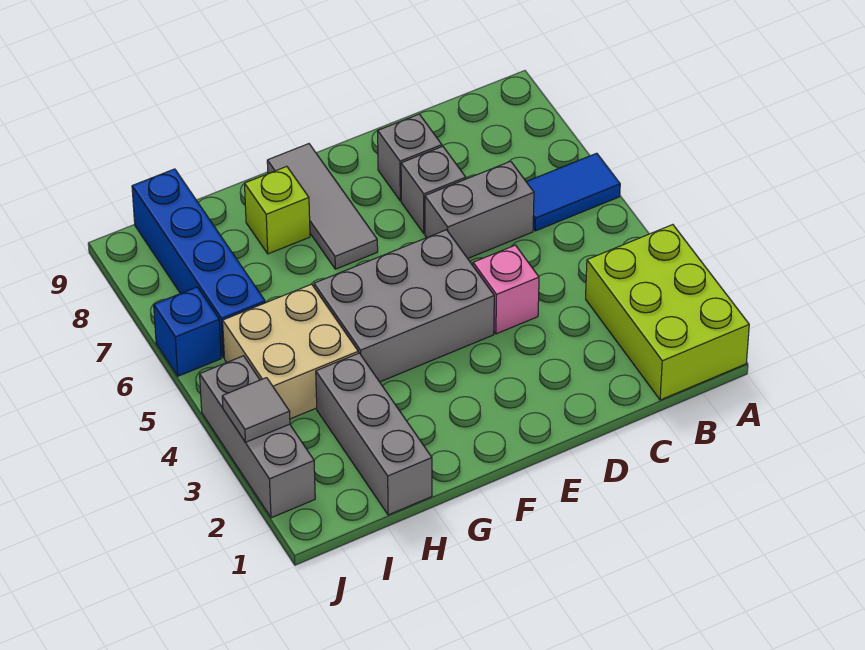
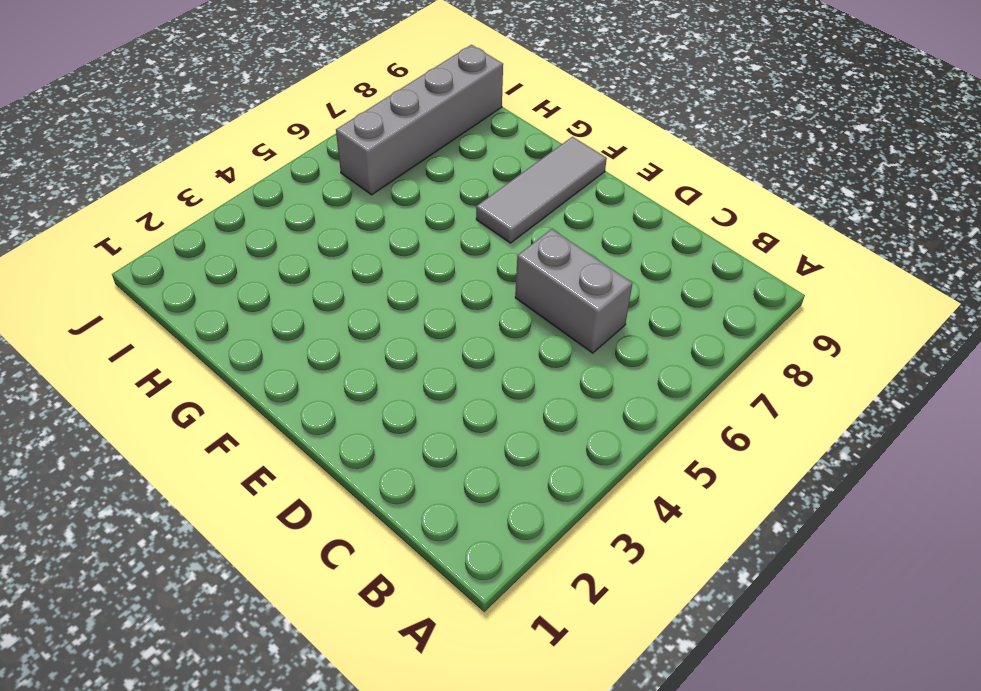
grey 1x4 brick [336,45,503,195] -> blue 1x4 brick [132,169,265,358]
none -> lime 2x3 brick [586,225,749,400]
none -> blue 1x2 tile [527,153,620,231]
none -> pink 1x1 brick [473,245,539,334]

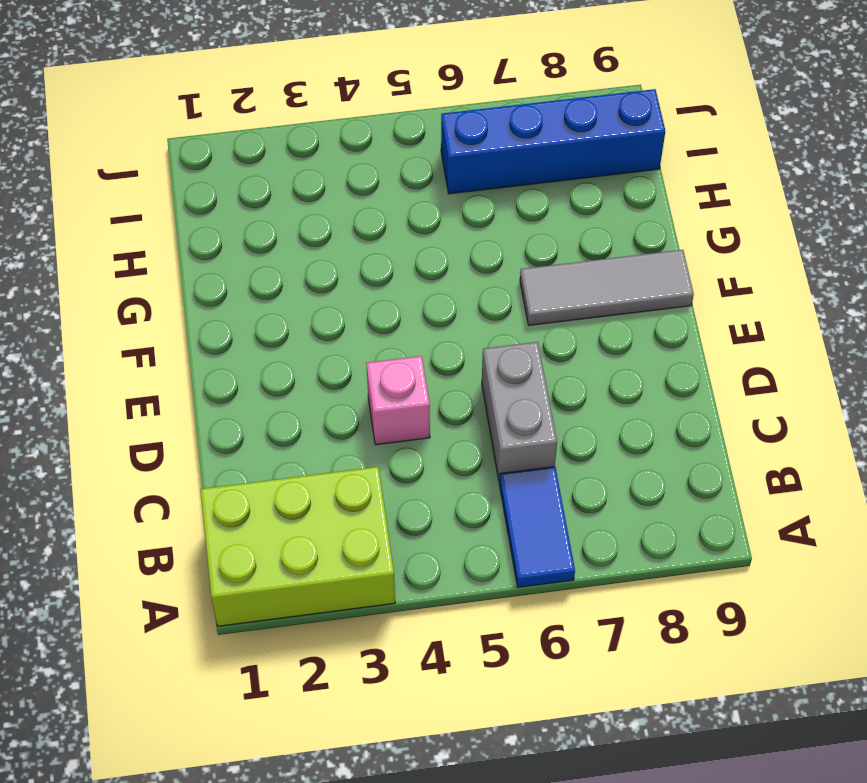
none -> grey 1x1 brick [401,146,466,233]
none -> grey 1x1 brick [378,114,442,201]
none -> grey 2x3 brick [314,230,494,382]

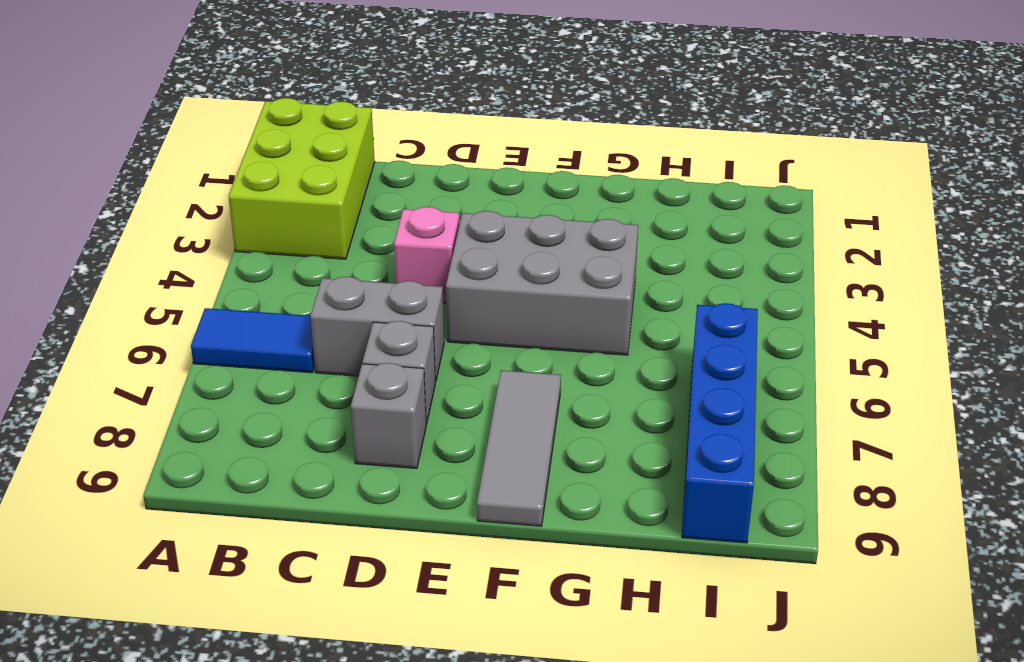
none -> lime 1x1 brick [244,166,310,254]
none -> grey 1x3 brick [316,353,432,515]
none -> tan 2x2 brick [223,284,358,419]

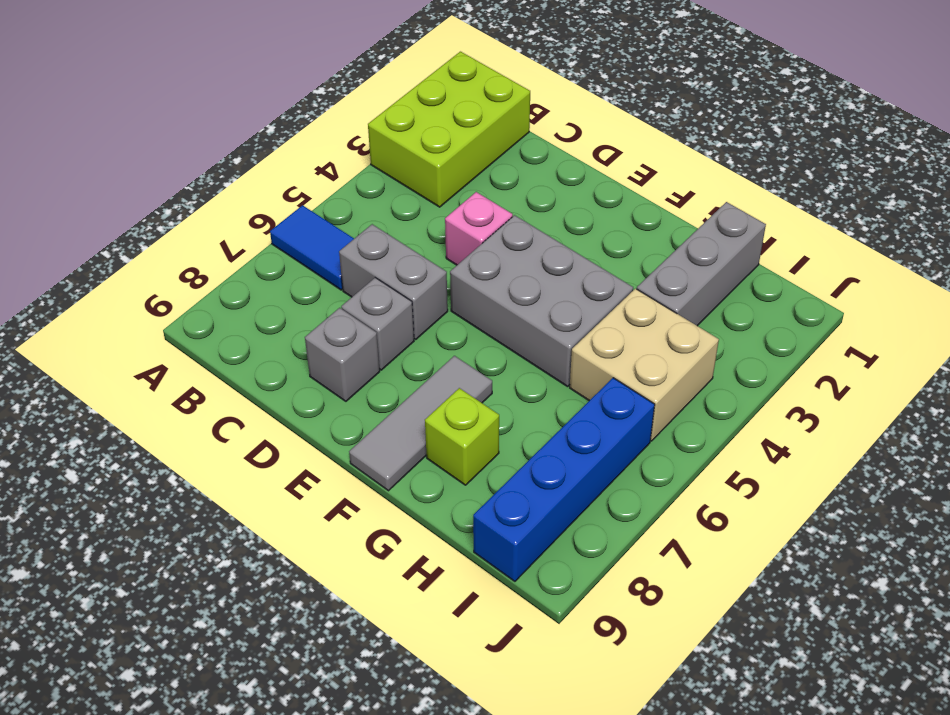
none -> grey 1x3 brick [200,356,315,518]
none -> blue 1x1 brick [154,287,221,376]
none -> grey 1x1 tile [222,378,290,442]

